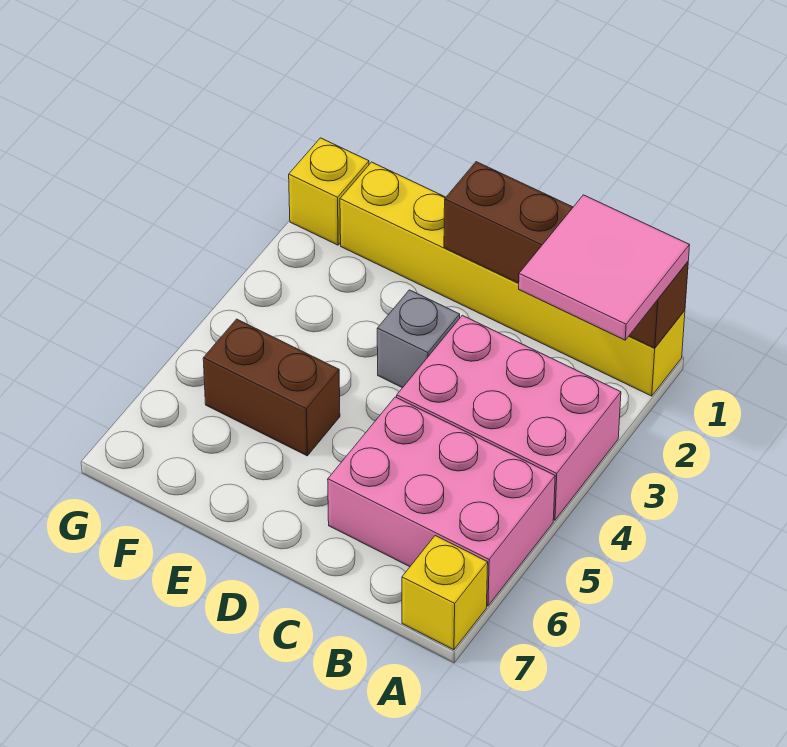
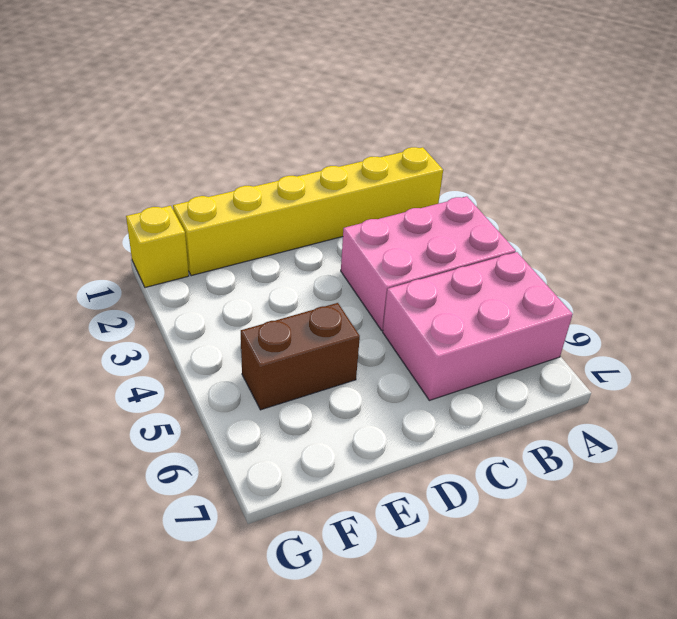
none -> yellow 1x1 brick [402,536,488,650]
none -> grey 1x1 brick [377,290,460,388]

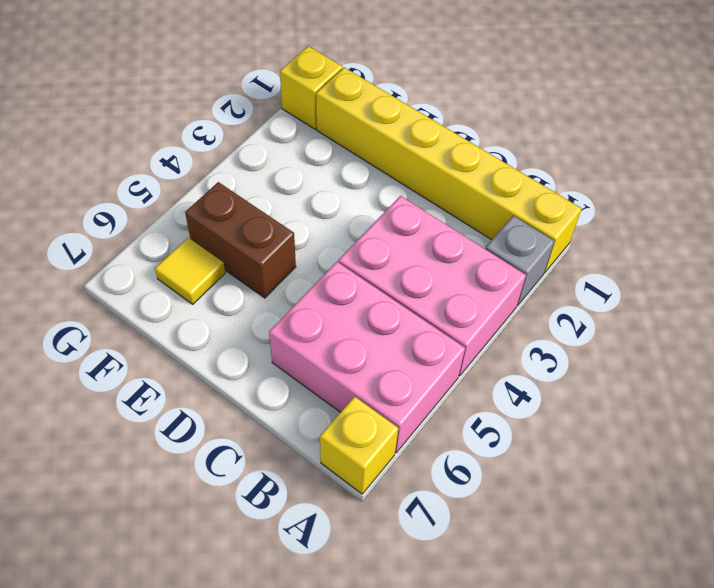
grey 1x1 brick [485,216,554,306] -> grey 1x1 brick moved to [377,290,460,388]
yellow 1x1 tile [155,238,225,304] -> none
none -> brown 1x4 brick [444,162,688,348]
none -> pink 2x2 tile [519,195,690,340]

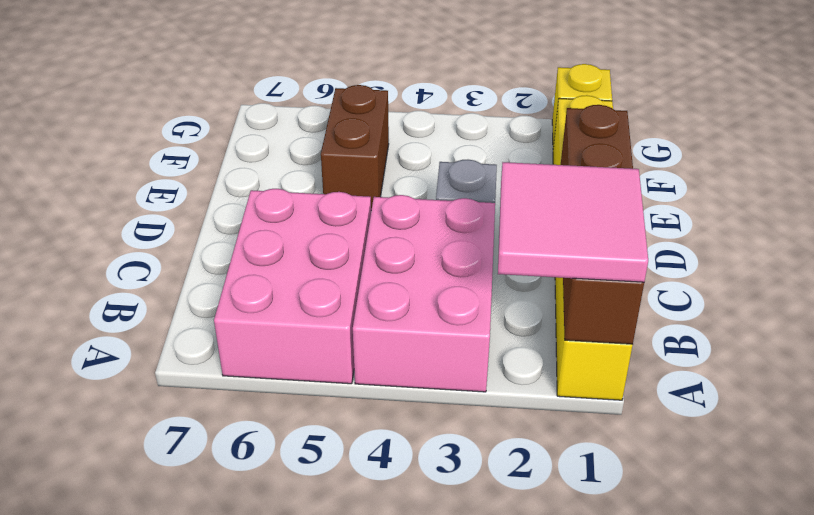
none -> yellow 1x1 brick [402,536,488,650]

